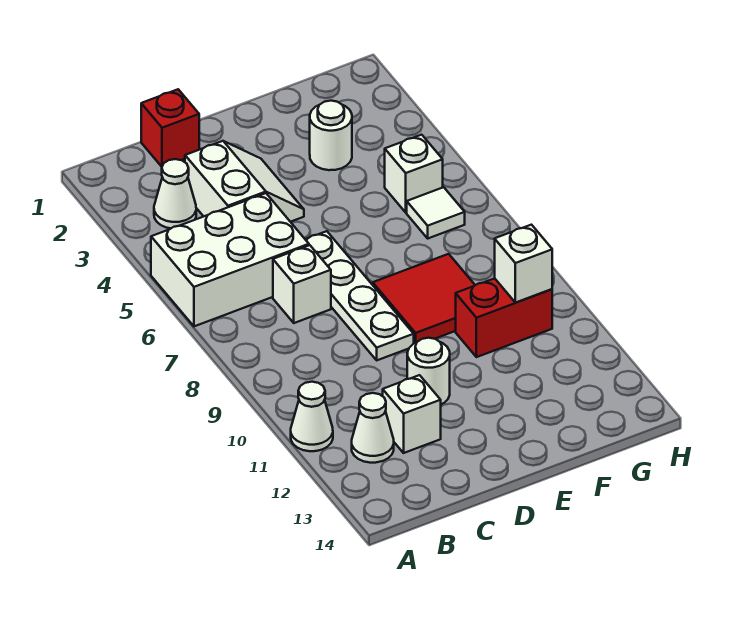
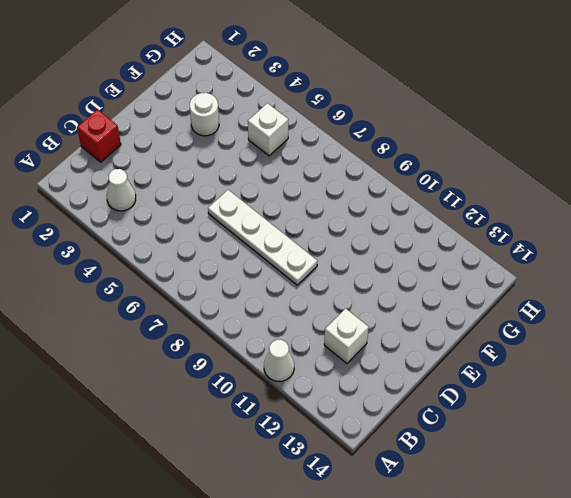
none -> white 2x3 brick [151,193,309,326]
none -> white 1x1 cone [352,393,394,463]
none -> white 2x2 slope [185,141,304,222]

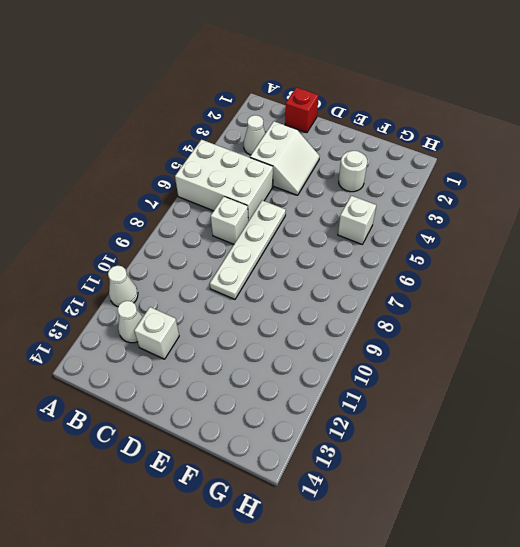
none -> white 1x1 round brick [407,338,450,404]
none -> red 2x2 tile [373,254,475,343]
none -> red 1x2 brick [456,278,552,357]

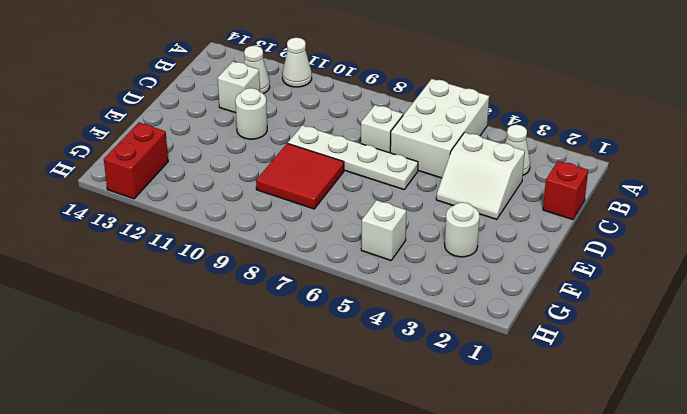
red 1x2 brick [104,123,168,199] -> red 1x2 brick moved to [456,278,552,357]
none -> white 1x1 tile [407,187,465,238]
none -> white 1x1 brick [495,225,552,303]

